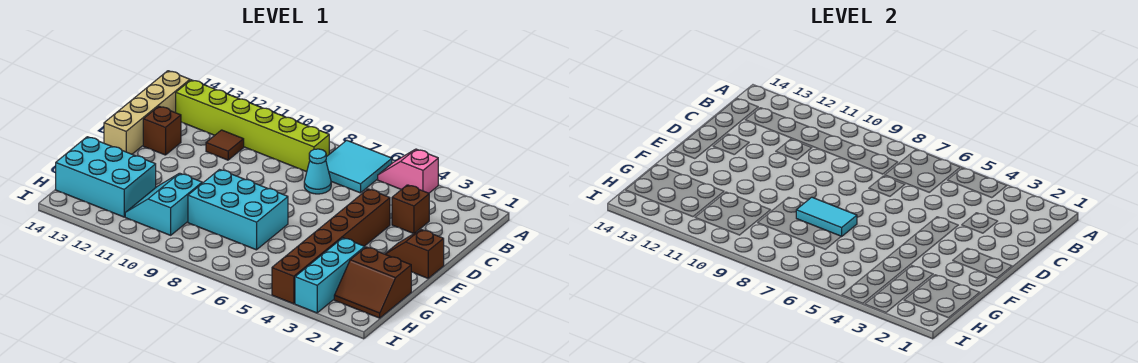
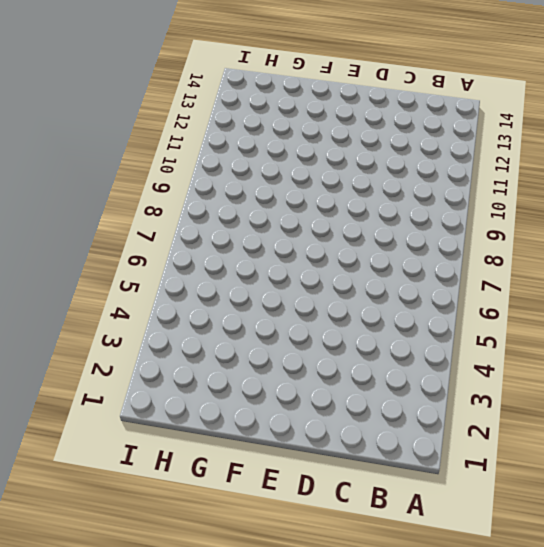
none -> pink 1x2 slope [378,149,438,193]
none -> cyan 2x2 tile [326,140,392,193]
none -> lime 1x6 brick [176,80,329,172]

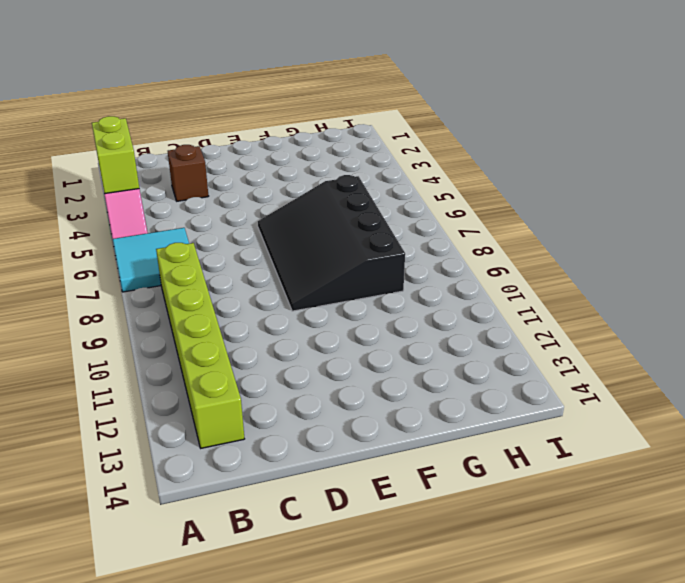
lime 1x2 brick [92,116,139,194] -> none
black 3x4 slope [258,175,405,311] -> cyan 2x3 brick [188,170,288,250]
none -> tan 1x4 brick [104,71,190,154]
none -> cyan 1x1 cone [304,149,331,194]
none -> brown 1x1 tile [206,130,244,160]

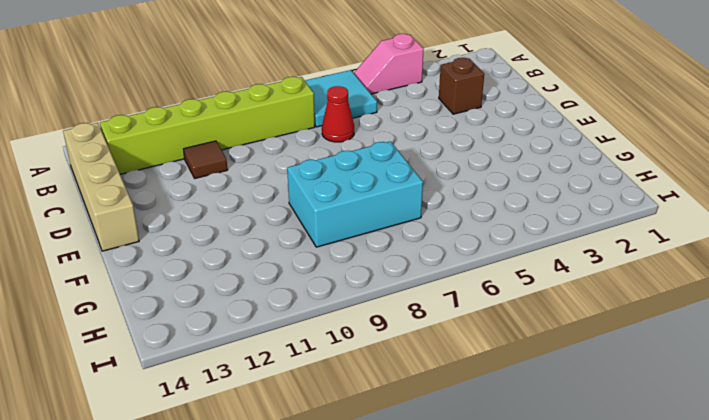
red 1x1 cone [322,86,354,142] -> cyan 1x1 cone [304,149,331,194]
none -> brown 1x6 brick [272,189,390,304]
none -> brown 1x1 brick [143,106,181,155]
none -> brown 1x2 slope [385,230,444,278]

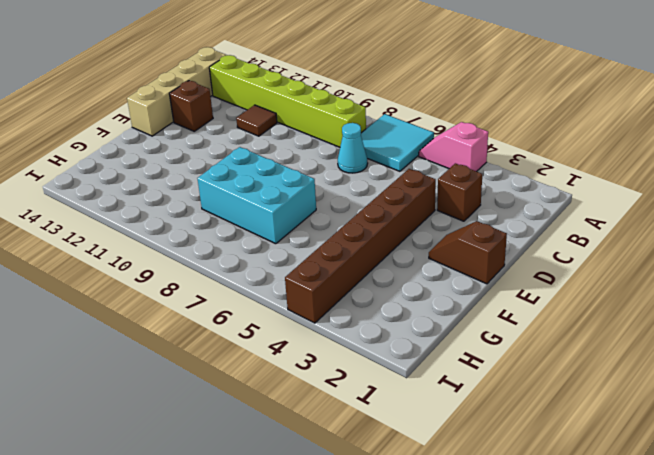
none -> brown 2x2 slope [334,247,411,318]
none -> cyan 1x3 brick [295,238,365,313]
none -> cyan 2x2 slope [125,173,202,235]

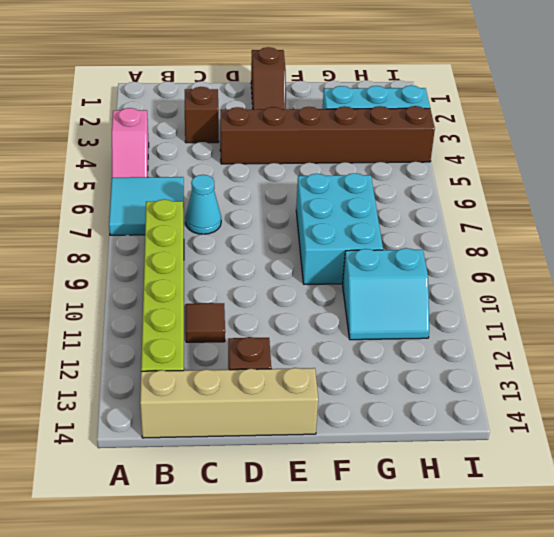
none -> brown 2x2 slope [334,247,411,318]
none -> cyan 2x3 brick [56,137,156,217]
none -> cyan 1x2 tile [796,197,857,237]

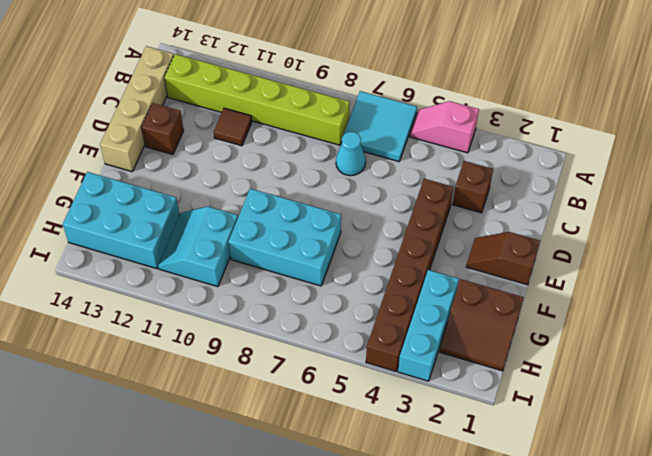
none -> cyan 1x2 tile [796,197,857,237]

